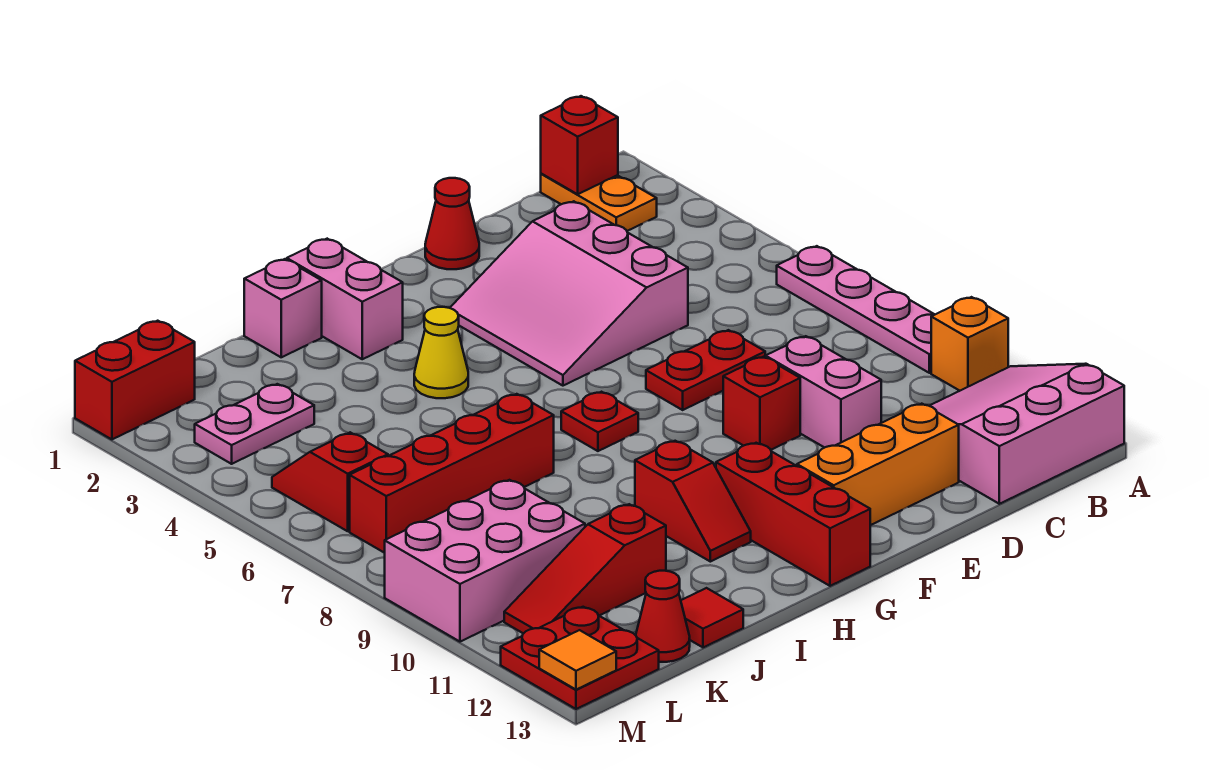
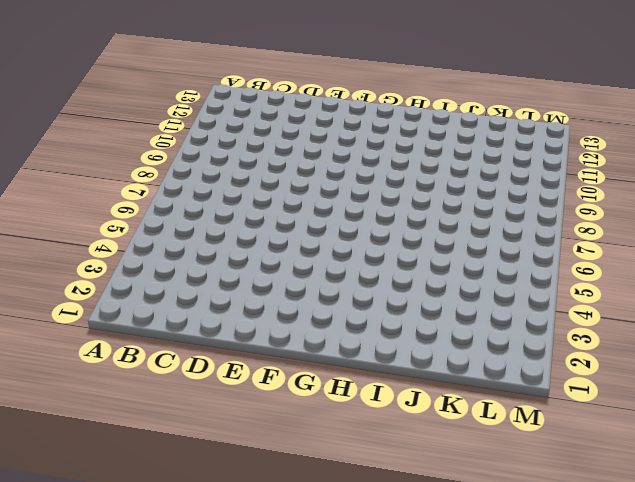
none -> pink 1x4 plate [777,246,935,373]
none -> orange 1x1 brick [931,297,1008,391]
none -> pink 3x3 slope [930,364,1124,504]

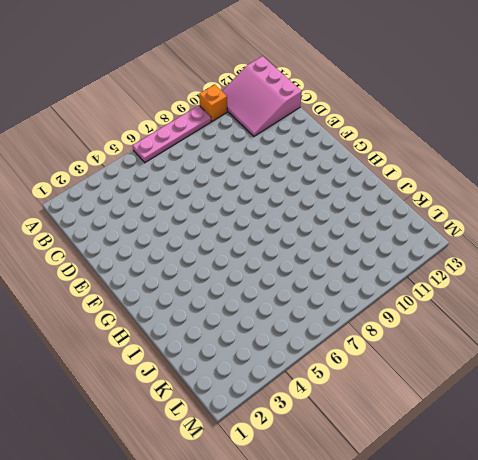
none -> orange 1x2 plate [541,174,657,231]
none -> pink 3x3 slope [450,201,688,386]
none -> red 1x2 plate [646,330,765,410]

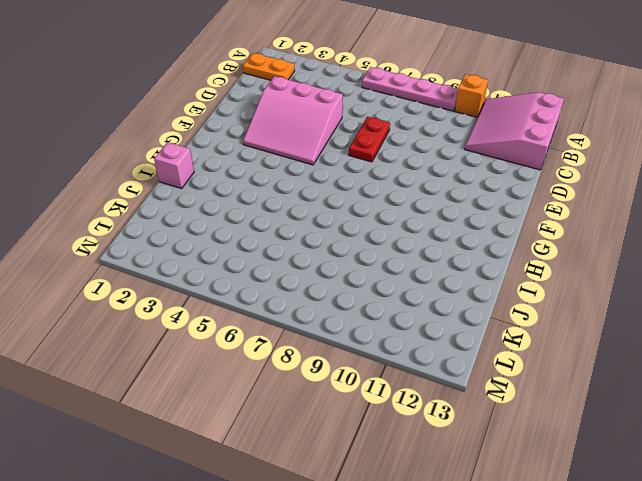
none -> pink 1x2 brick [765,336,881,448]
none -> orange 1x3 brick [797,404,959,525]
none -> red 1x1 cone [425,178,479,269]

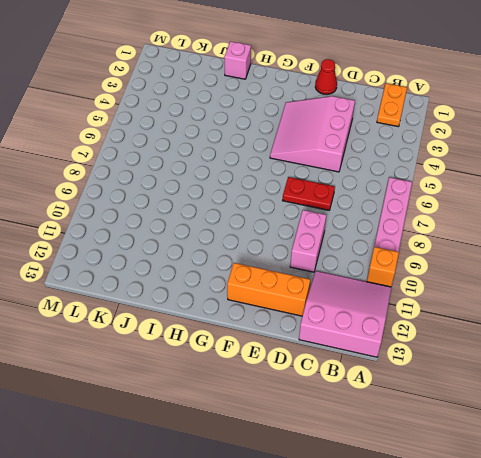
none -> red 1x1 brick [723,357,800,450]
none -> red 1x1 plate [561,392,638,451]
none -> red 1x3 brick [716,443,870,586]

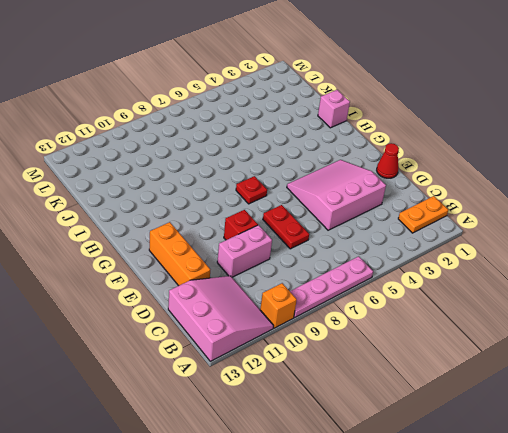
none -> red 1x3 brick [716,443,870,586]
none -> pink 1x2 brick [287,239,403,359]
none -> yellow 1x1 cone [414,307,468,398]

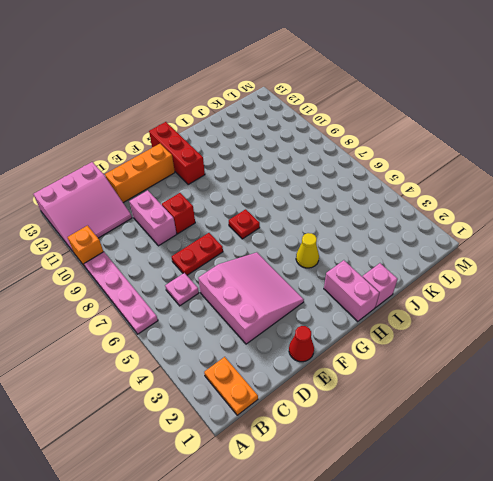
pink 1x1 plate [165,273,199,306] -> none
none -> red 1x2 slope [635,441,751,562]
none -> red 1x4 brick [350,394,554,553]
none -> red 1x3 slope [504,504,666,634]

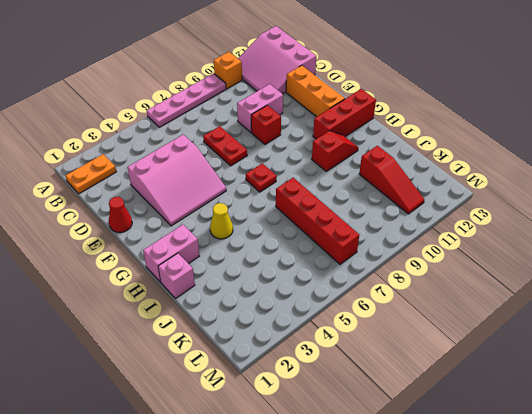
none -> red 1x1 tile [681,588,743,647]
none -> pink 1x2 plate [195,384,314,464]
none -> pink 2x3 brick [385,480,585,642]

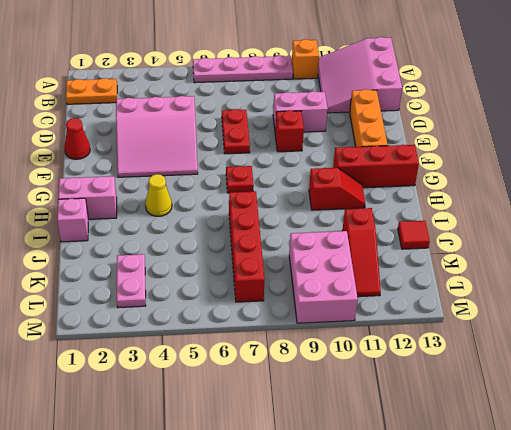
none -> red 1x1 cone [636,571,690,662]
none -> red 1x2 brick [75,321,195,439]
none -> red 1x2 slope [272,432,388,531]

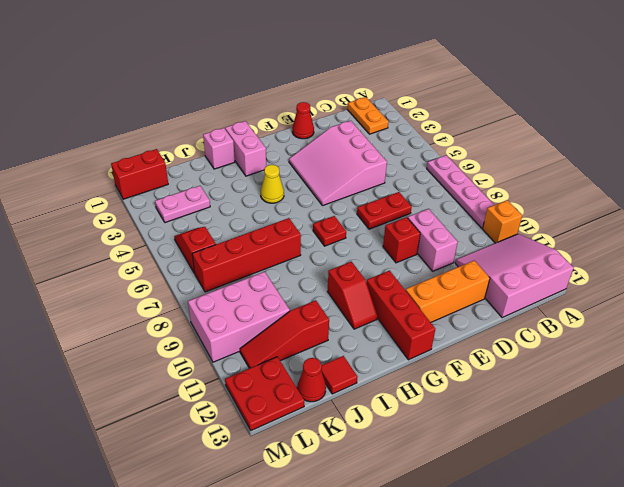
none -> red 1x1 brick [541,96,618,194]
none -> orange 1x1 tile [539,630,616,690]

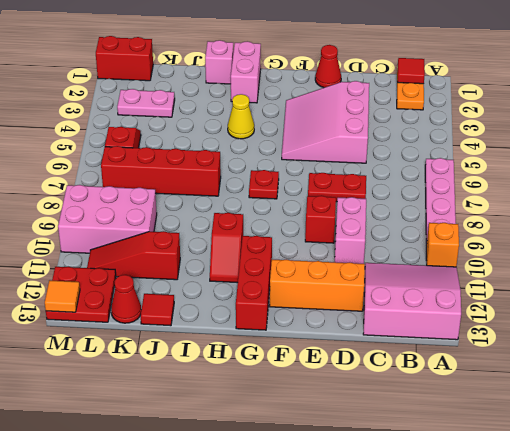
red 1x1 tile [398,58,425,84] -> red 1x1 brick [541,96,618,194]

